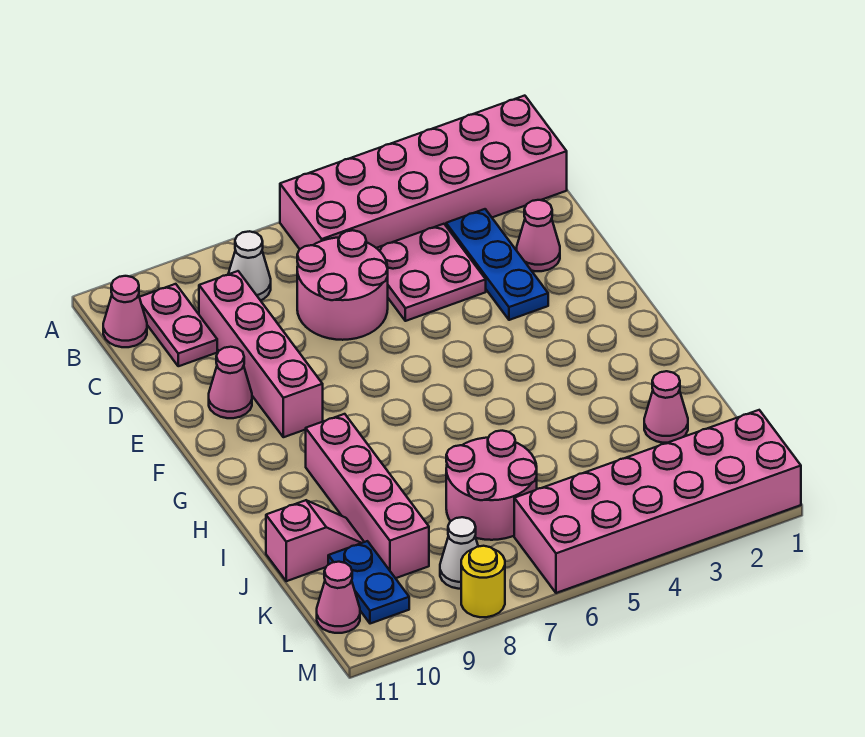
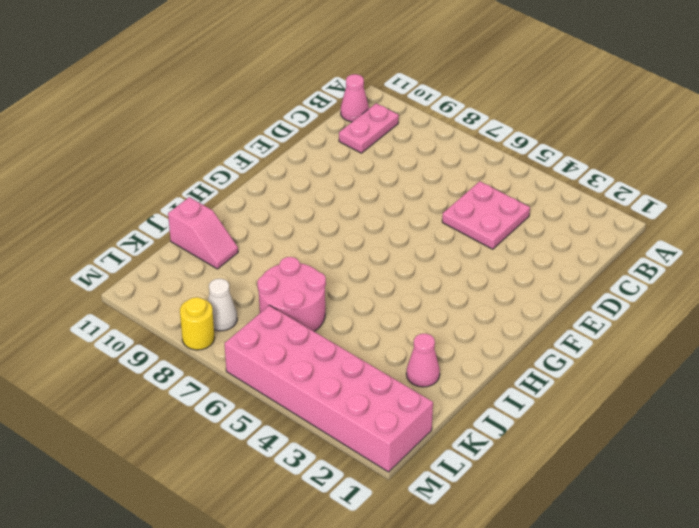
none -> pink 2x6 brick [280,96,567,249]
none -> white 1x1 cone [228,231,271,300]
none -> blue 1x3 plate [446,209,548,320]

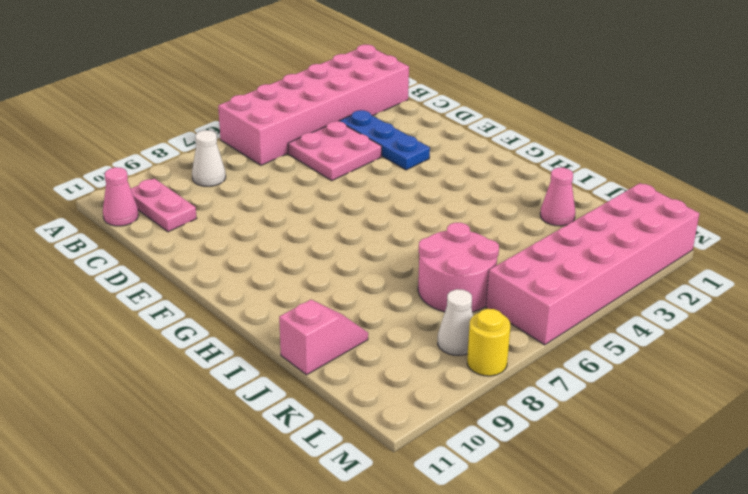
none -> pink 2x2 round brick [297,230,388,340]
none -> pink 1x4 brick [199,271,323,437]
none -> pink 1x1 cone [517,200,560,271]

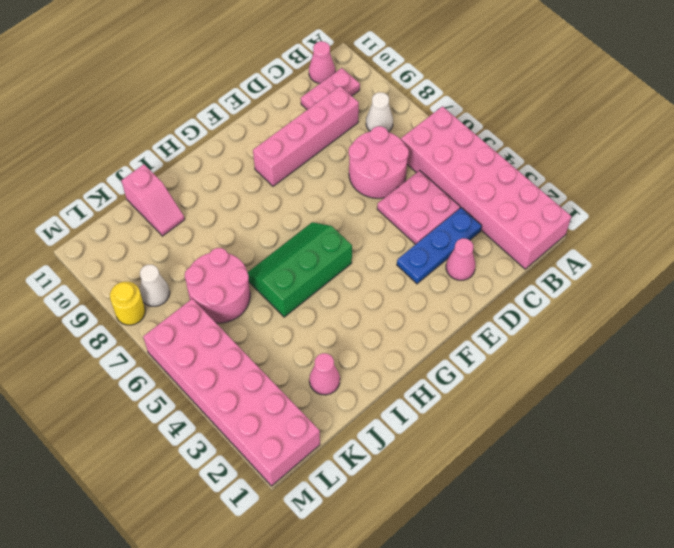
green 2x3 slope [247,222,352,317] -> none
none -> pink 1x1 cone [209,347,252,418]
none -> pink 1x4 brick [306,414,429,578]
none -> blue 1x2 plate [328,541,409,624]

